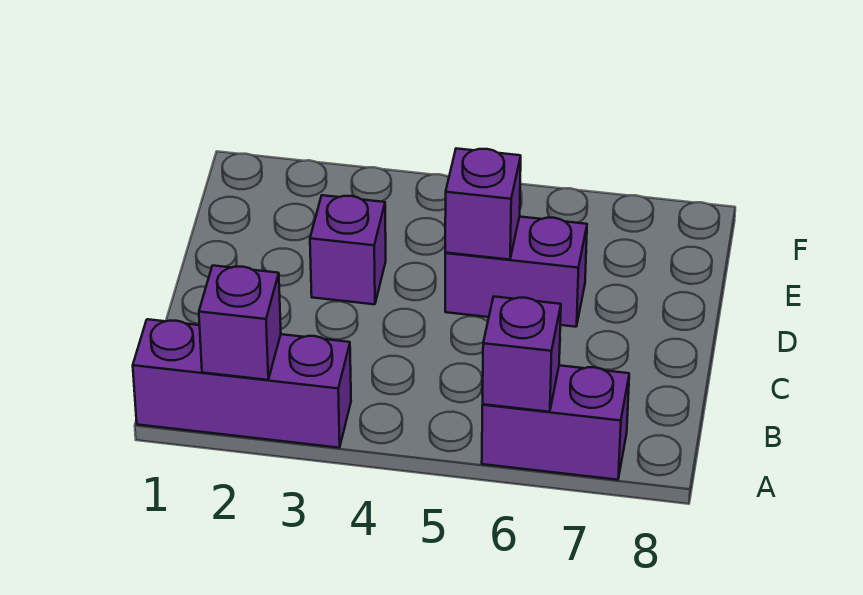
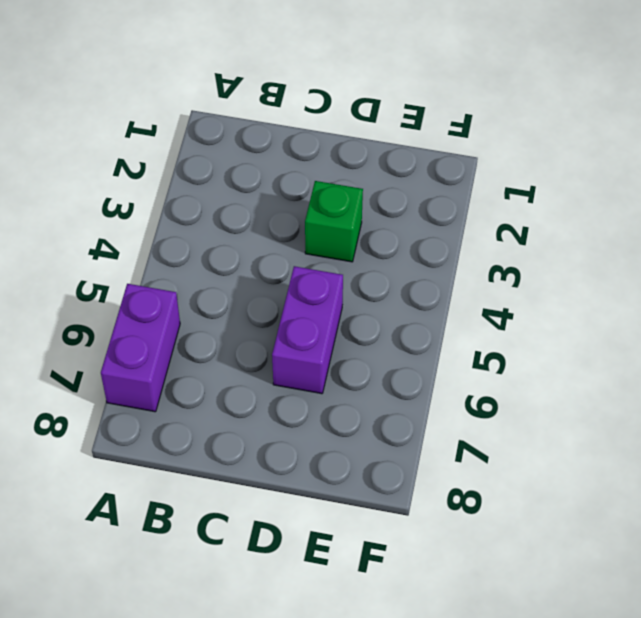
green 1x1 brick [305,181,363,262] -> purple 1x1 brick [310,195,386,304]
none -> purple 1x3 brick [133,319,351,448]
none -> purple 1x1 brick [199,266,281,380]

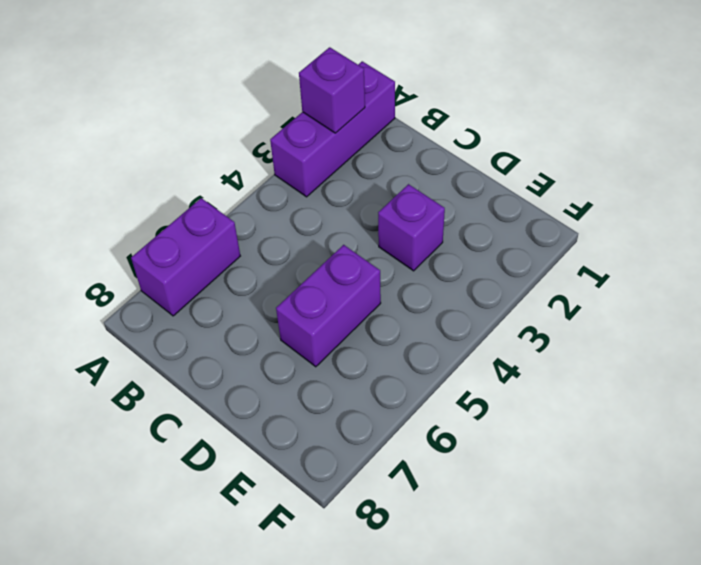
none -> purple 1x1 brick [483,297,561,412]
none -> purple 1x1 brick [445,148,521,260]

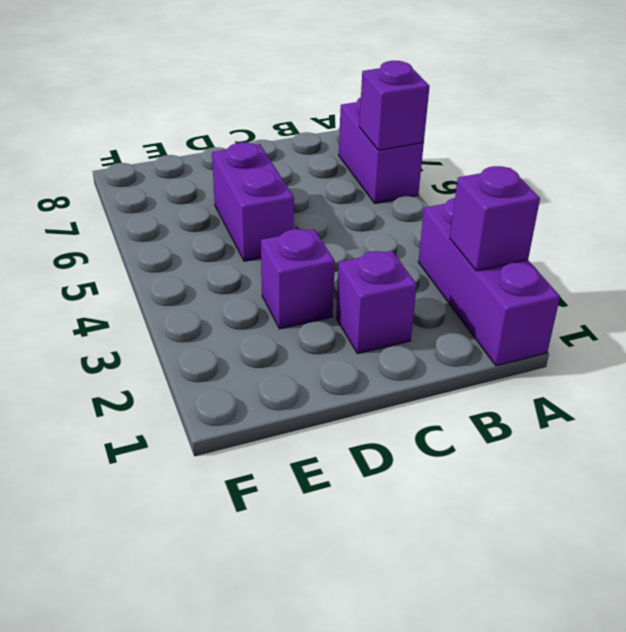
purple 1x1 brick [336,251,417,354] -> purple 1x1 brick moved to [445,148,521,260]

